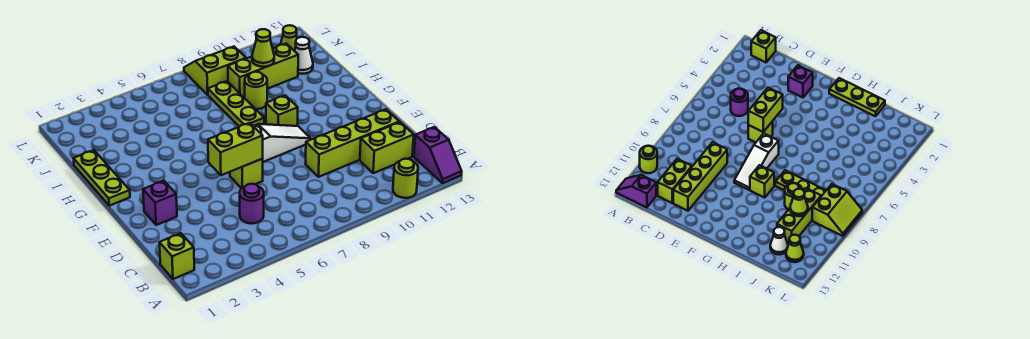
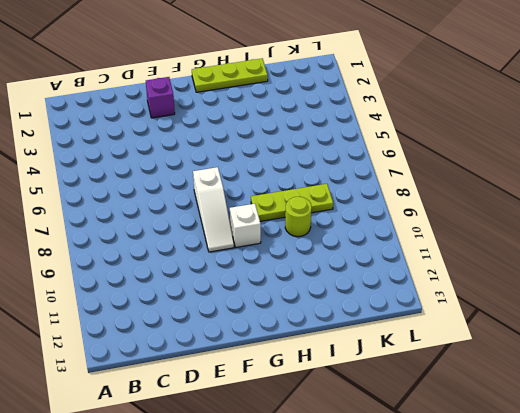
white 1x1 brick [230,204,261,247] -> lime 1x1 brick [266,95,298,126]
none -> lime 1x1 round brick [393,159,418,198]
none -> purple 1x2 slope [414,127,462,183]
none -> lime 1x1 brick [159,233,194,279]

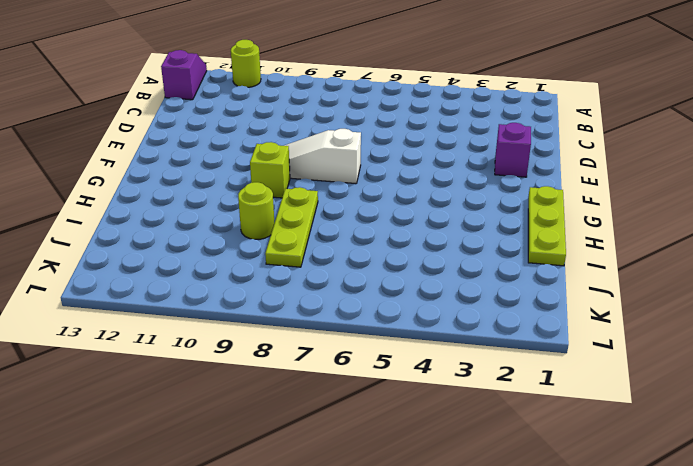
none -> lime 1x1 brick [159,233,194,279]
none -> purple 1x1 round brick [240,184,264,224]
none -> lime 1x2 brick [360,122,414,173]

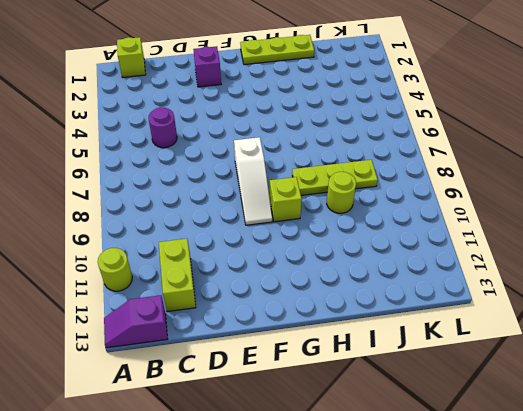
none -> lime 1x4 brick [306,109,399,177]
none -> lime 1x1 brick [230,159,263,188]
none -> lime 1x3 brick [228,44,298,98]

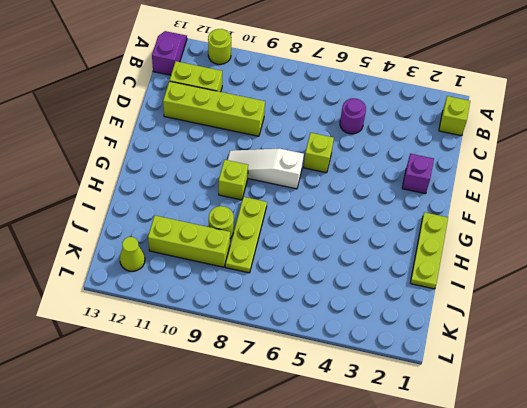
none -> white 1x1 cone [295,37,313,74]
none -> lime 2x2 slope [184,47,246,95]
none -> lime 1x2 brick [208,123,263,175]

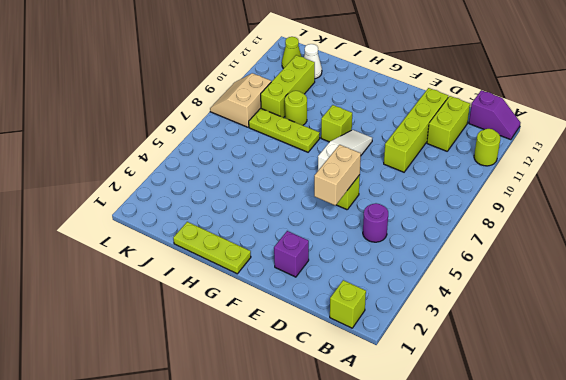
tan 1x2 brick [314,145,361,205] -> lime 1x2 brick [208,123,263,175]
tan 2x2 slope [210,73,271,127] -> lime 2x2 slope [184,47,246,95]
none -> lime 1x1 cone [252,29,274,67]

